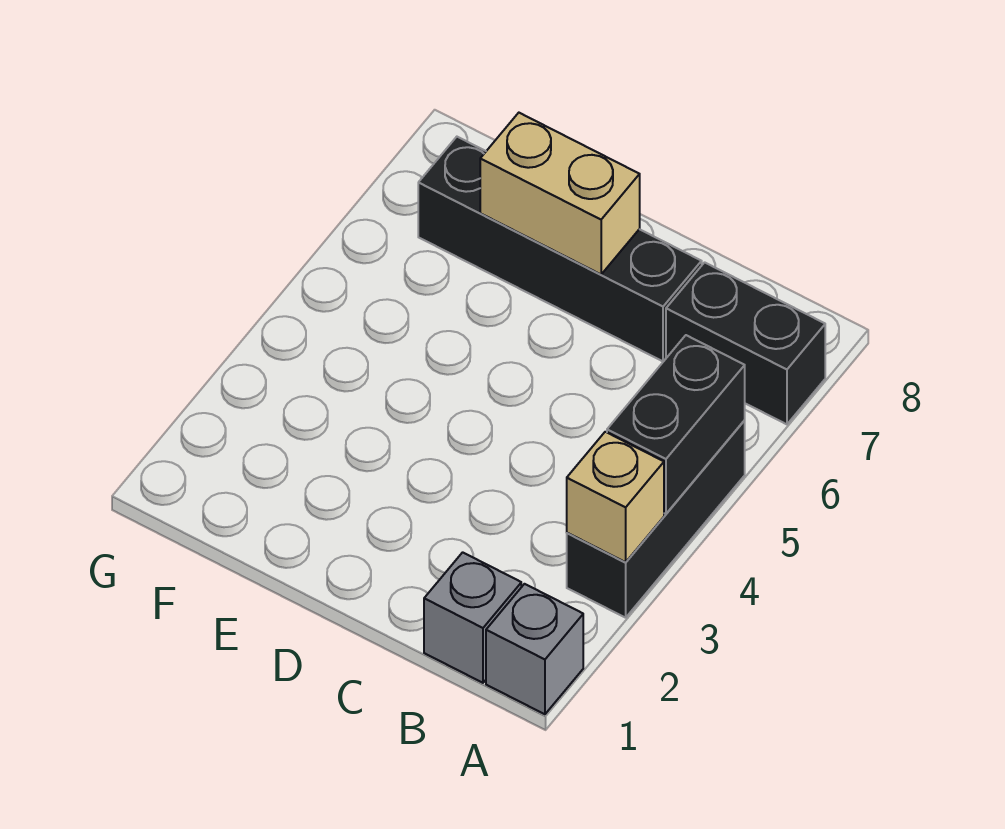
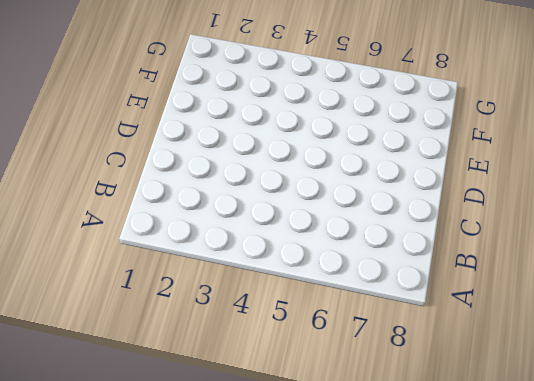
none -> grey 1x1 brick [486,584,583,714]
none -> black 1x3 brick [567,421,745,618]

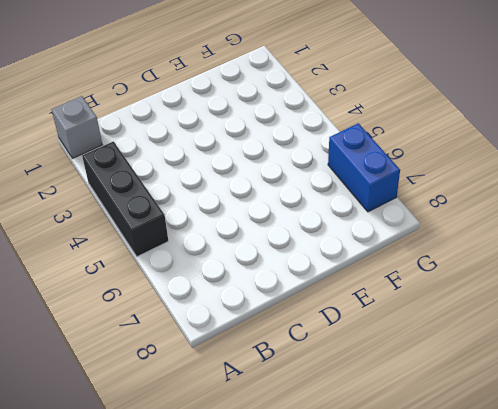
blue 1x2 brick [328,123,400,212] -> none
none -> black 1x2 brick [666,262,825,424]
none -> grey 1x1 brick [424,552,521,683]

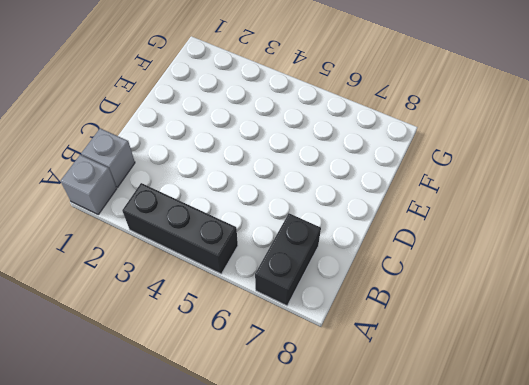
none -> black 1x4 brick [418,137,702,361]
none -> tan 1x1 brick [567,432,664,562]

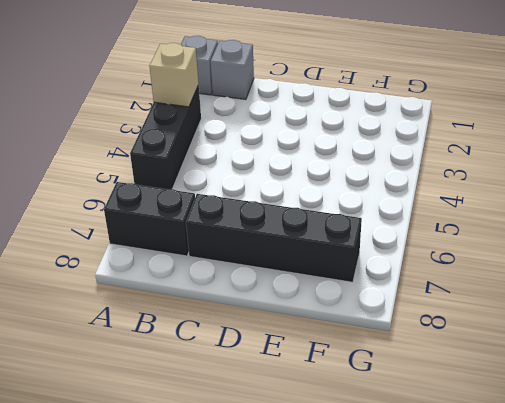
none -> black 1x2 brick [607,335,745,514]
none -> tan 1x2 brick [480,113,640,274]

